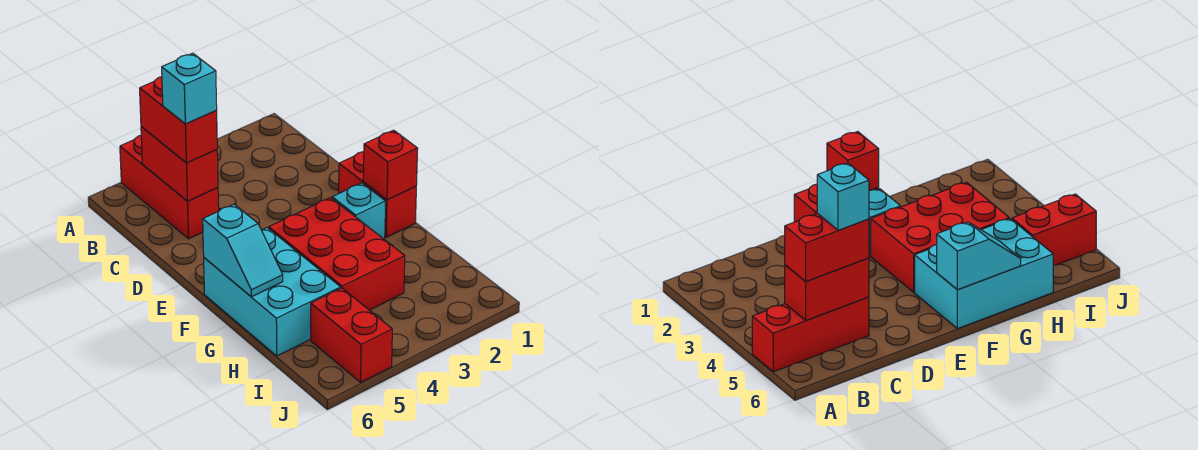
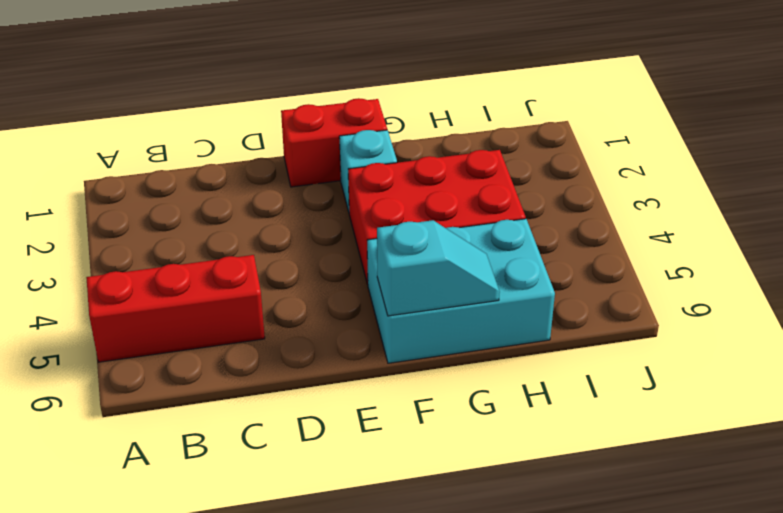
none -> red 1x2 brick [311,288,392,382]
none -> red 1x2 brick [141,127,218,201]

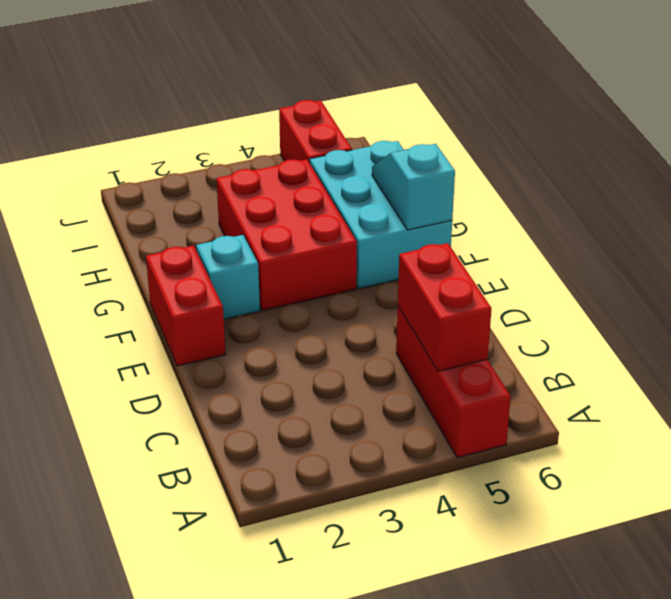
none -> red 1x1 brick [363,130,418,200]
none -> red 1x2 brick [140,77,217,163]

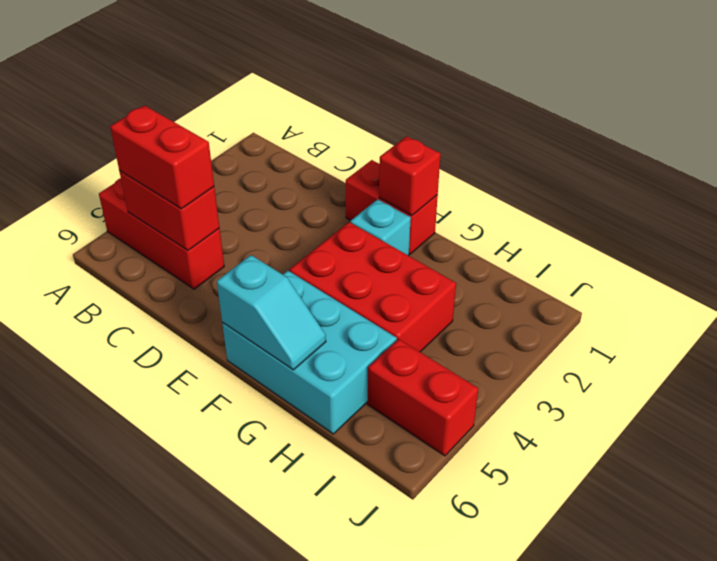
none -> cyan 1x1 brick [162,53,217,124]

